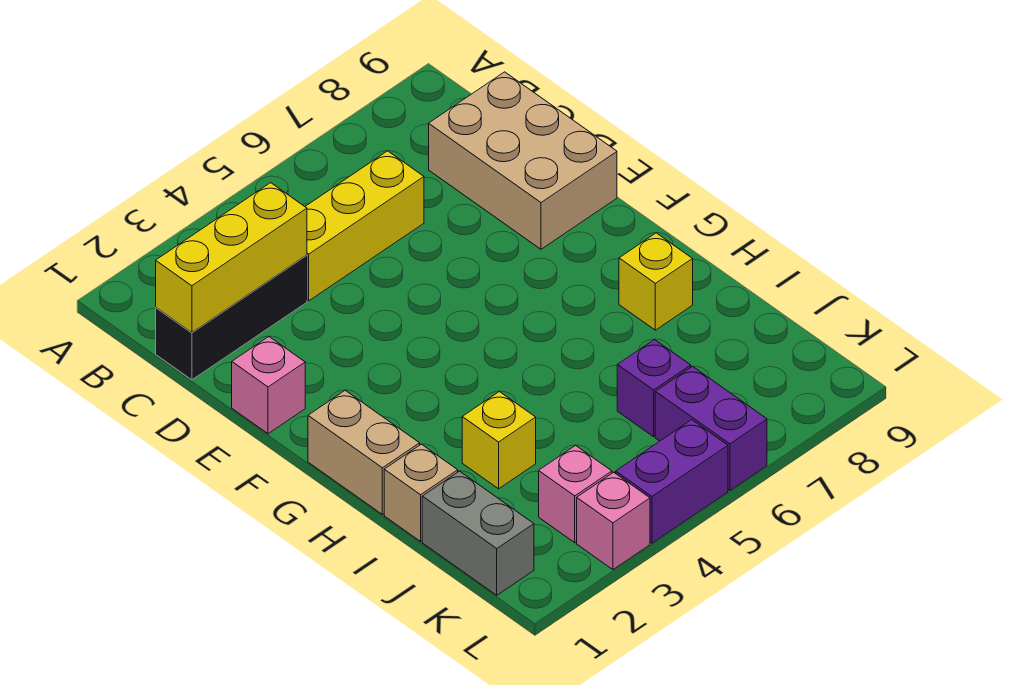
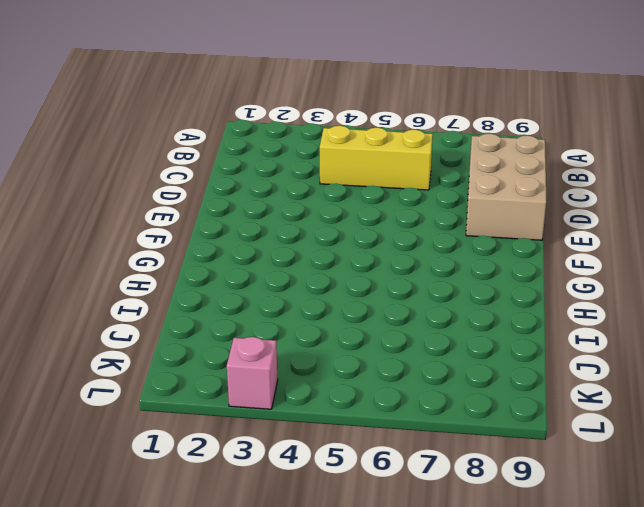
none -> black 1x3 brick [156,255,307,380]
none -> pink 1x1 brick [232,337,305,434]
none -> tan 1x2 brick [308,390,420,514]

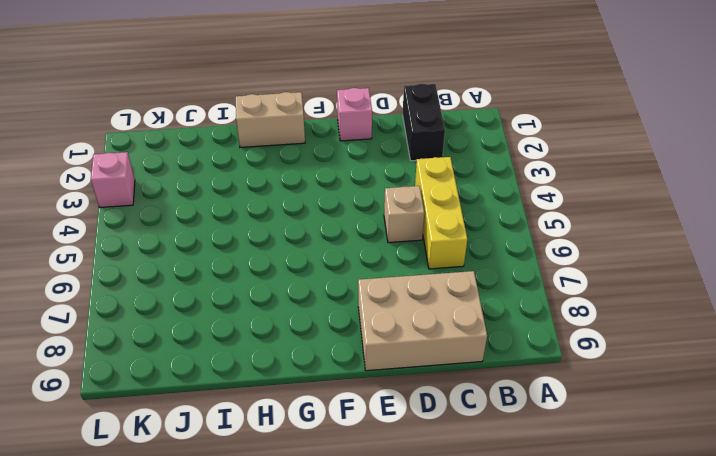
black 1x2 brick [403,84,445,161] -> black 1x3 brick [156,255,307,380]
tan 1x1 brick [384,186,424,243] -> tan 1x1 brick moved to [384,444,458,541]
none -> yellow 1x1 brick [619,233,693,330]
none -> yellow 1x1 brick [462,392,536,489]
none -> grey 1x2 brick [422,471,534,595]

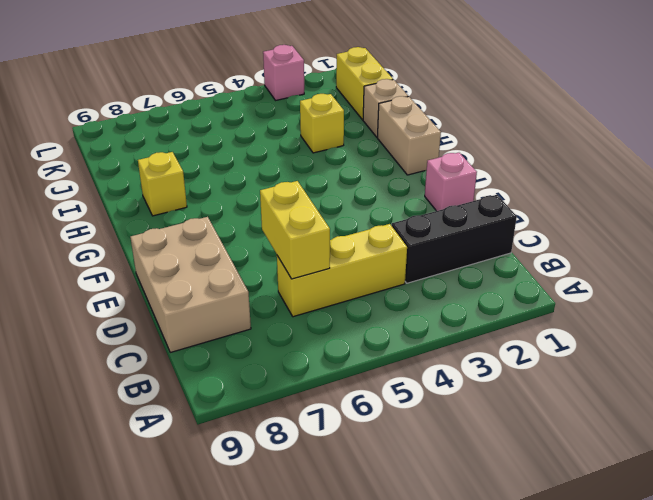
yellow 1x2 brick [260,181,330,279] -> none
yellow 1x2 brick [336,47,393,120] -> grey 1x2 brick [422,471,534,595]
none -> purple 1x1 brick [617,339,691,437]
none -> pink 1x1 brick [539,445,612,543]
none -> purple 1x2 brick [655,366,767,491]

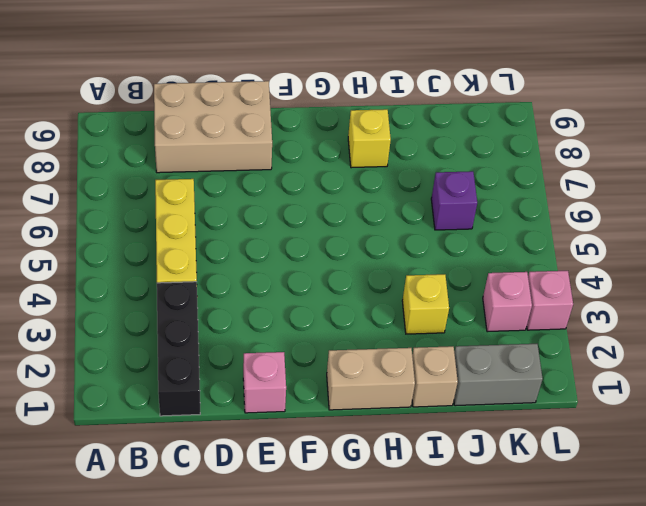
none -> purple 1x2 brick [655,366,767,491]
none -> purple 1x2 brick [616,420,728,543]
none -> yellow 1x3 brick [156,183,307,332]

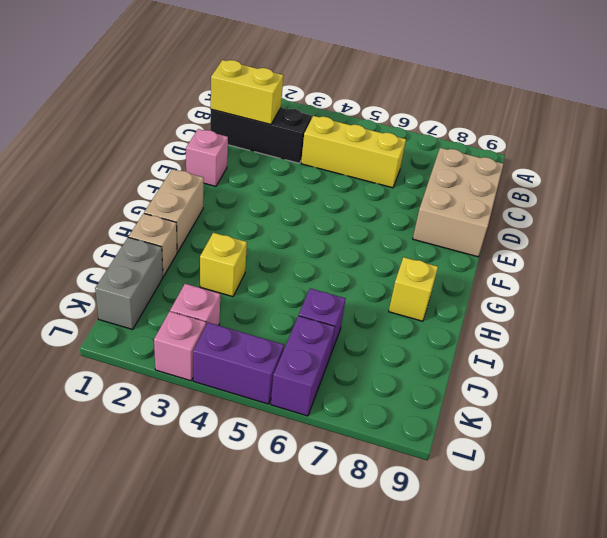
yellow 1x2 brick [211,60,283,124] -> yellow 1x3 brick [156,183,307,332]

